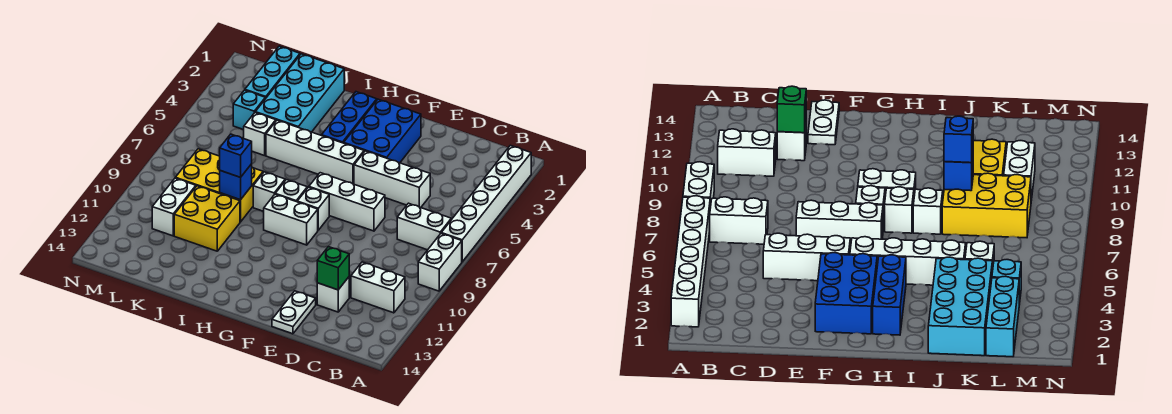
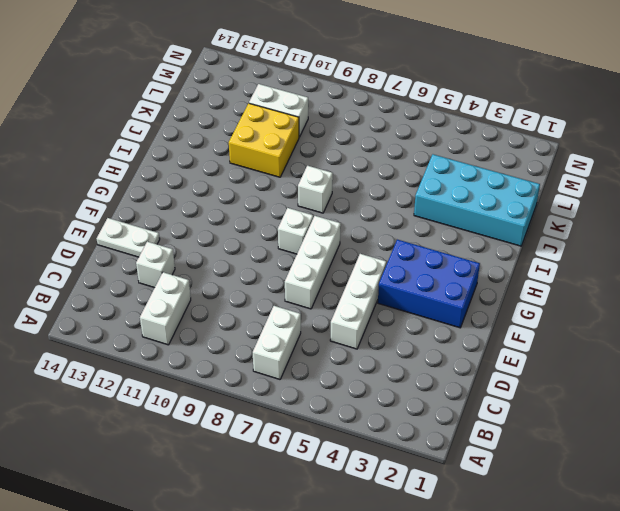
none -> white 1x6 brick [441,145,531,262]
none -> white 1x2 brick [418,234,462,291]
none -> white 1x4 brick [266,120,364,184]

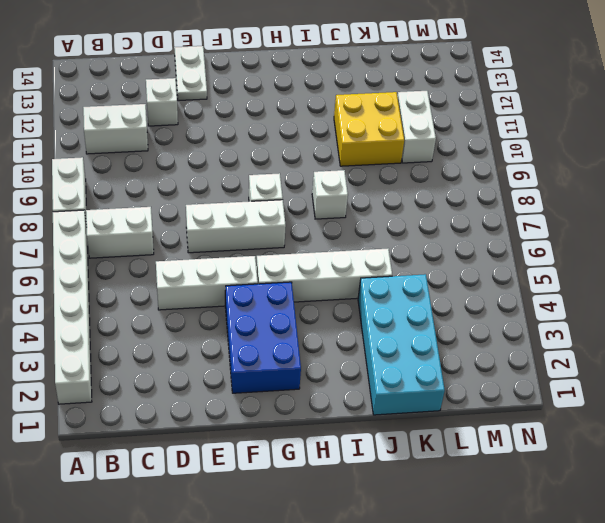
none -> white 1x2 brick [264,194,318,245]
none -> blue 1x3 brick [322,92,377,143]
none -> white 1x1 brick [275,180,307,202]

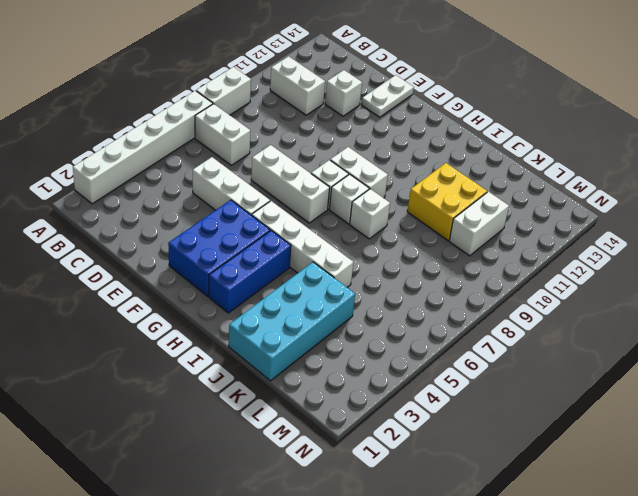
none -> yellow 2x3 brick [175,149,263,222]
none -> white 1x1 brick [244,113,276,156]
none -> cyan 1x3 brick [245,46,300,99]

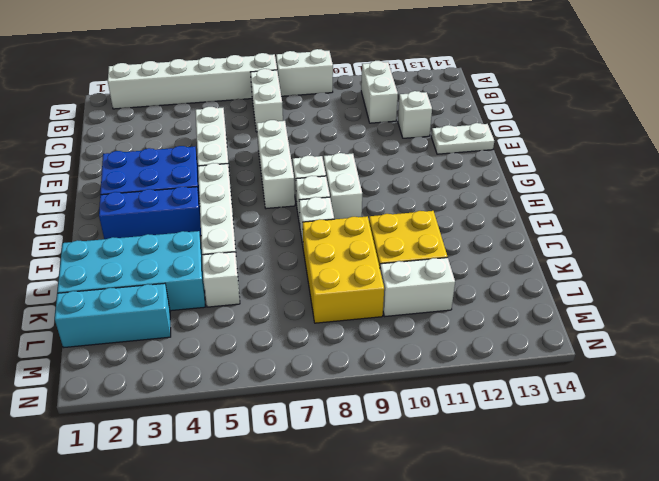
none -> cyan 1x1 brick [233,90,265,130]
none -> green 1x1 brick [317,247,349,290]
none -> blue 1x1 brick [220,164,252,200]

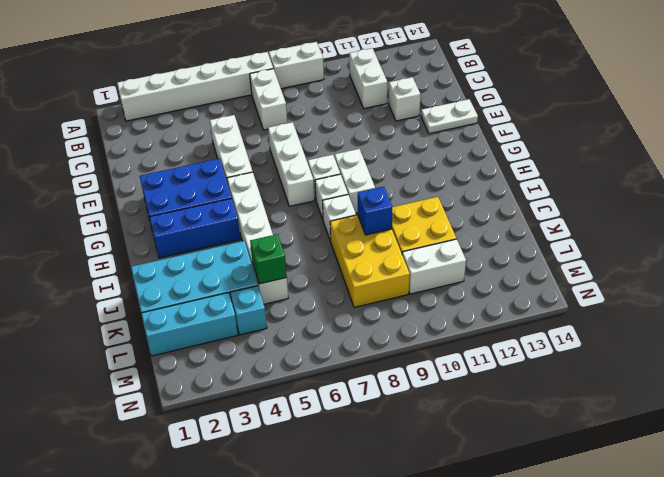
green 1x1 brick [250,234,287,284] -> green 1x1 brick moved to [317,247,349,290]
none -> blue 1x1 brick [220,134,252,177]

